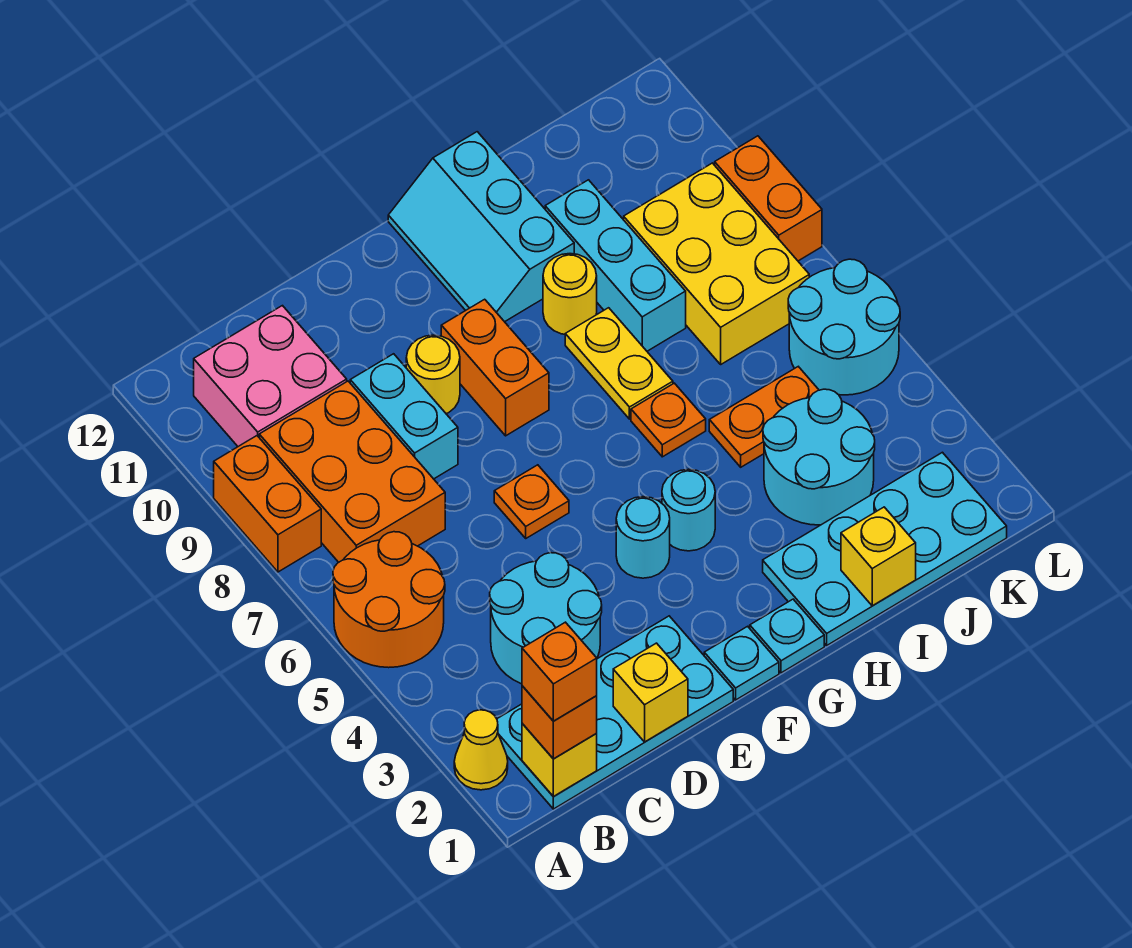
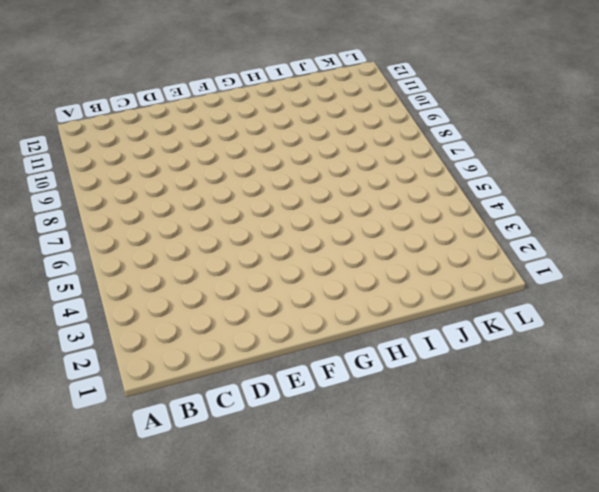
none -> yellow 1x1 cone [454,710,508,790]
none -> orange 2x2 round brick [333,532,445,668]
none -> orange 1x2 brick [214,436,321,572]
none -> cyan 2x4 plate [497,616,733,809]

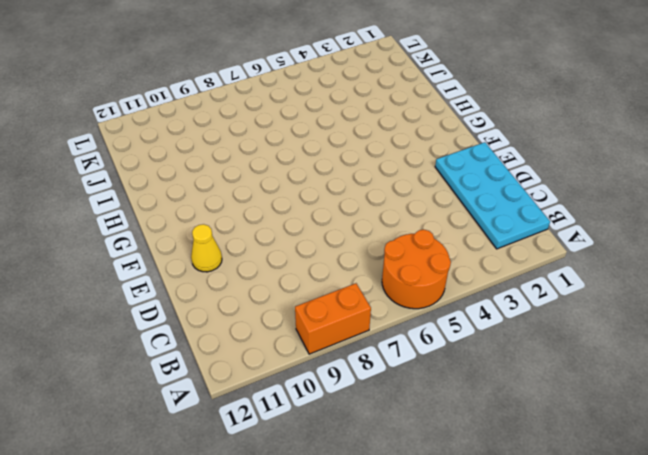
yellow 1x1 cone [191,224,222,272] -> yellow 1x1 cone moved to [454,710,508,790]
none -> orange 2x3 brick [259,381,445,562]
none -> pink 2x2 brick [194,306,347,446]
none -> cyan 2x2 round brick [490,553,602,684]
none -> cyan 1x2 brick [350,354,458,479]

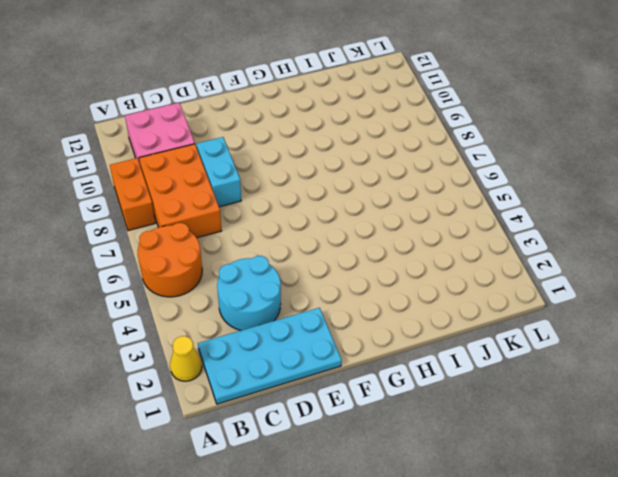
none -> orange 1x1 plate [494,465,569,538]
none -> yellow 1x1 round brick [406,335,460,414]
none -> cyan 1x1 plate [704,626,779,700]
none -> cyan 1x1 round brick [616,497,670,578]

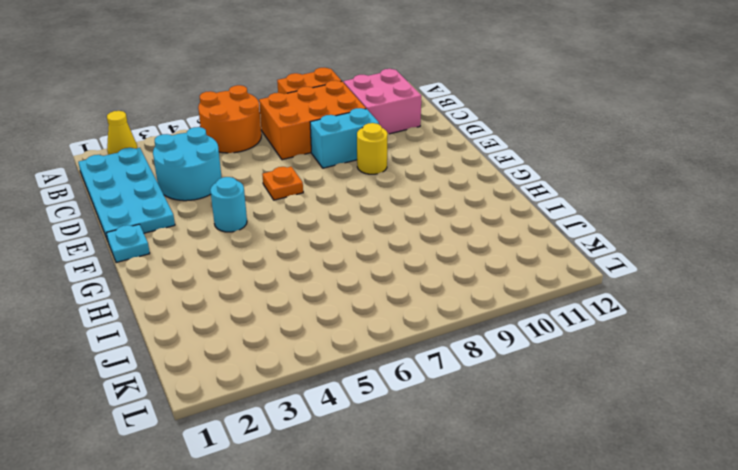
none -> orange 1x2 brick [441,299,549,436]
none -> cyan 1x1 plate [750,599,824,673]
none -> cyan 1x1 round brick [662,469,715,551]
none -> cyan 2x3 slope [388,132,574,322]

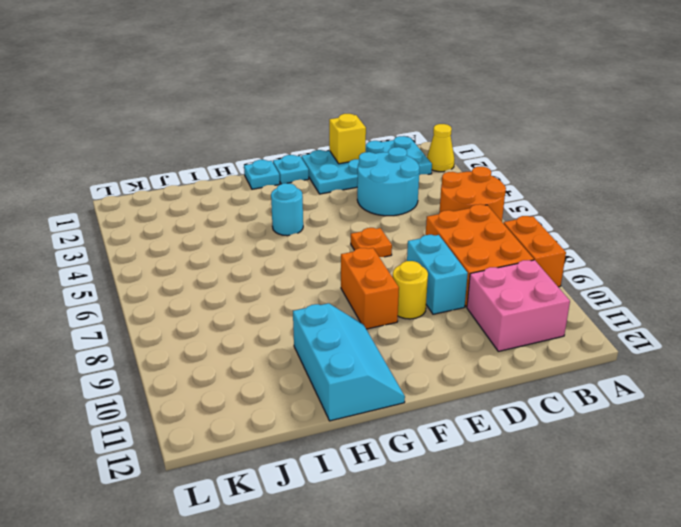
none -> cyan 1x1 round brick [616,497,670,578]
none -> cyan 2x4 plate [763,452,1007,645]
none -> orange 1x1 plate [631,383,706,457]
none -> yellow 1x2 plate [565,308,673,419]

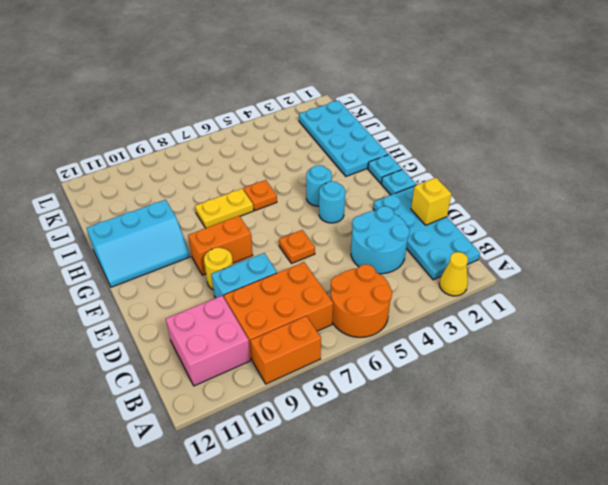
none -> yellow 1x1 round brick [543,254,597,334]
none -> cyan 2x2 round brick [763,389,875,525]
none -> orange 1x2 plate [709,367,819,467]
none -> cyan 1x3 brick [545,180,686,351]

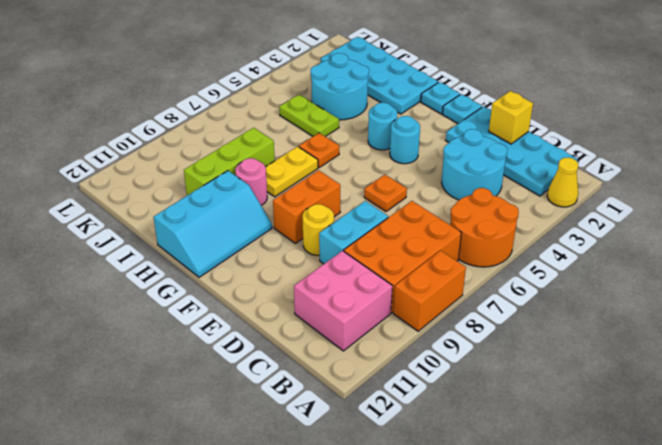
pink 1x1 round brick [235,158,267,205] -> yellow 1x1 round brick [543,254,597,334]
lime 1x2 plate [279,95,339,136] -> orange 1x2 plate [709,367,819,467]
lime 1x3 brick [184,128,275,195] -> cyan 1x3 brick [545,180,686,351]
none -> yellow 2x3 brick [624,163,809,364]
none -> cyan 2x2 round brick [788,259,900,395]
none -> orange 1x2 brick [715,136,822,261]
none -> yellow 1x1 brick [522,724,597,796]

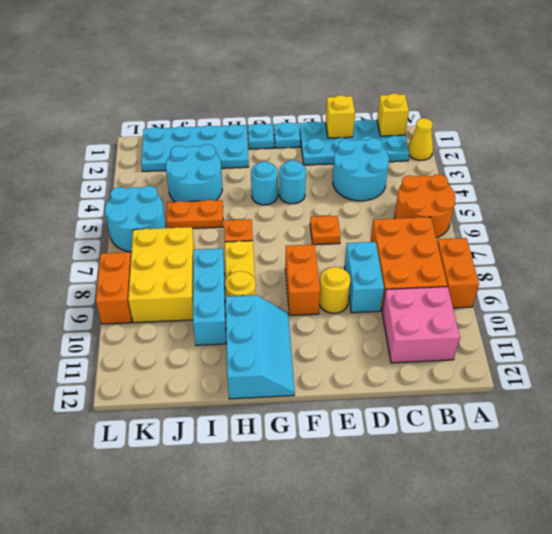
none -> yellow 1x1 brick [841,507,916,606]
none -> orange 1x1 brick [522,686,597,759]
none -> orange 1x1 brick [522,622,597,721]

